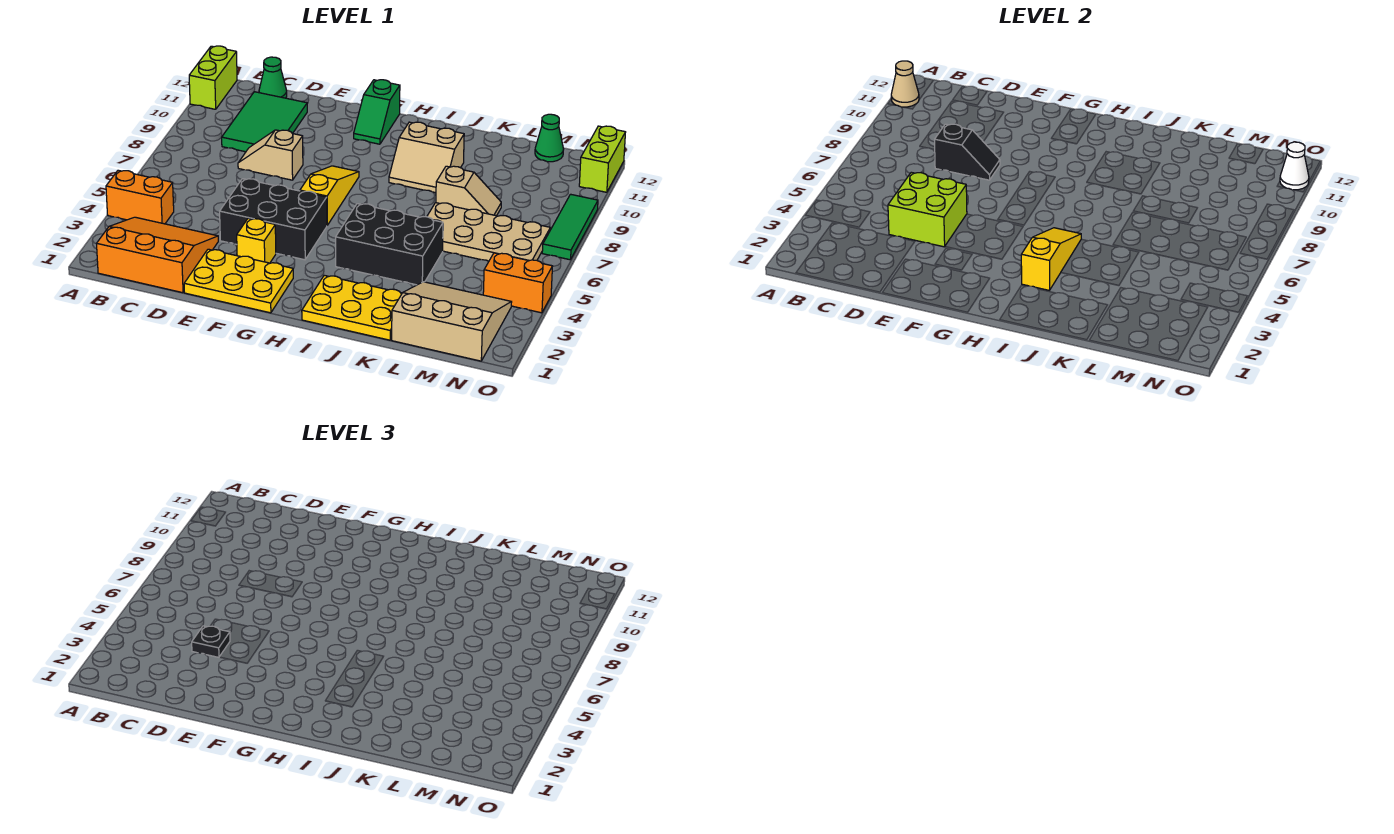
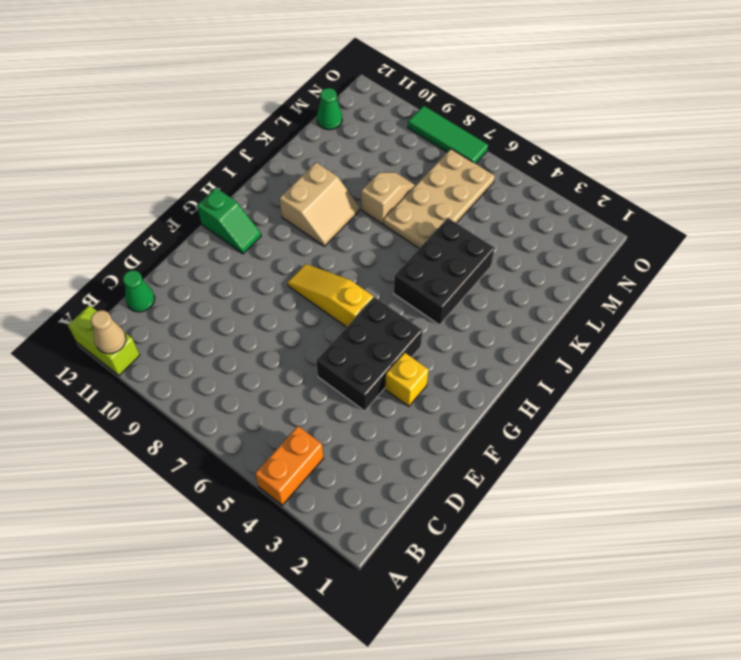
none -> orange 3x3 slope [97,217,218,293]
none -> green 2x3 tile [222,92,307,152]
none -> tan 1x2 slope [238,130,303,180]

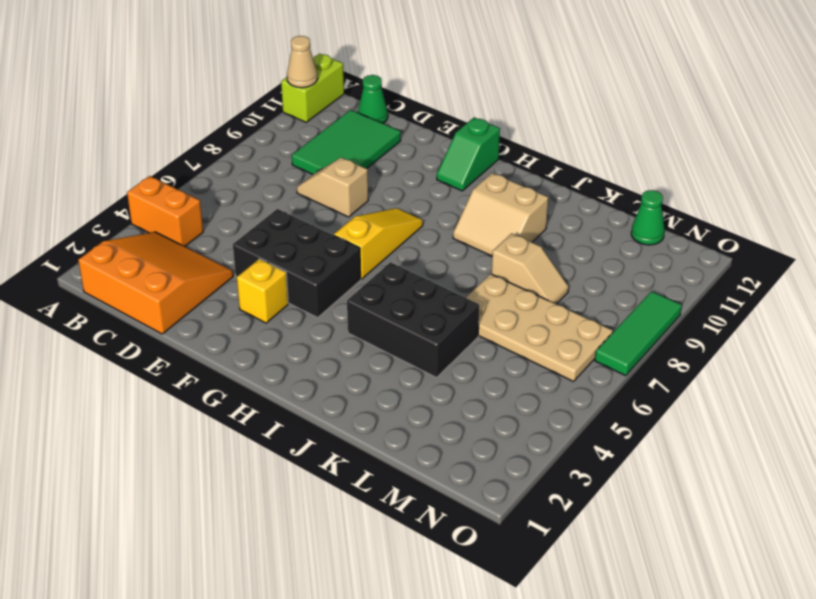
none -> yellow 2x3 plate [184,249,293,313]
none -> yellow 2x3 plate [302,275,402,340]
none -> tan 3x3 slope [392,282,512,361]

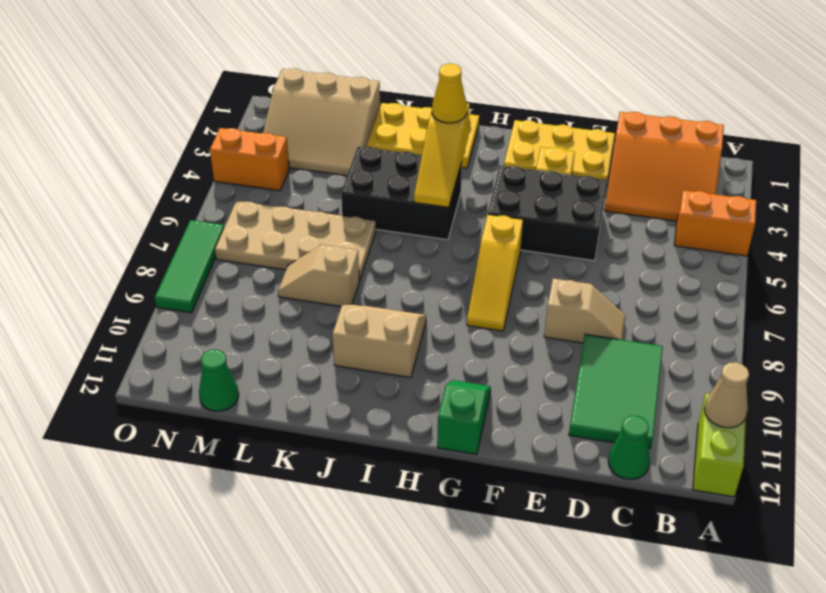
yellow 1x1 cone [432,64,467,123] -> none
none -> lime 1x2 brick [579,126,626,192]
none -> lime 2x2 brick [888,172,967,247]
none -> black 1x2 slope [934,124,1000,180]

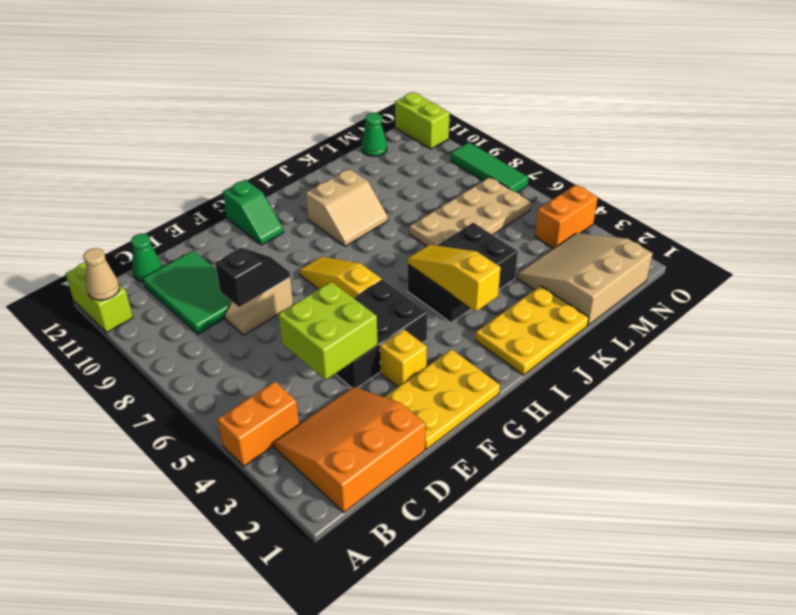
none -> tan 1x2 slope [436,166,501,216]
none -> white 1x1 cone [1280,142,1309,190]
none -> black 1x1 plate [192,626,230,657]

